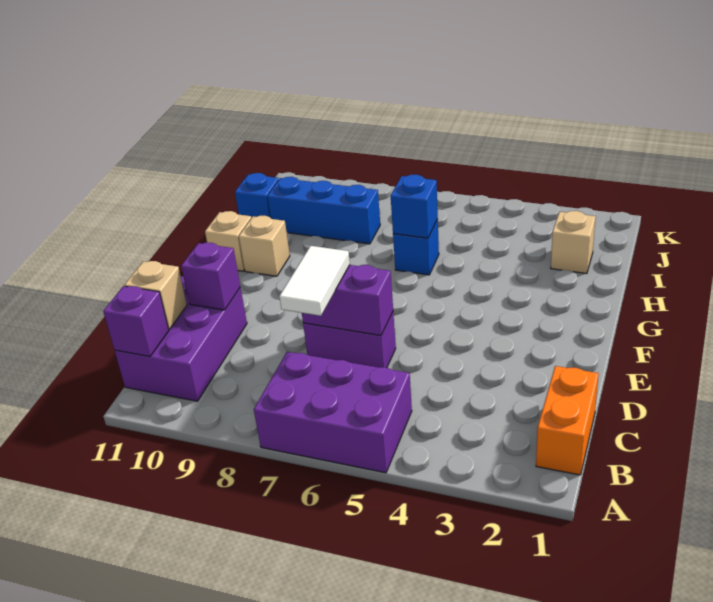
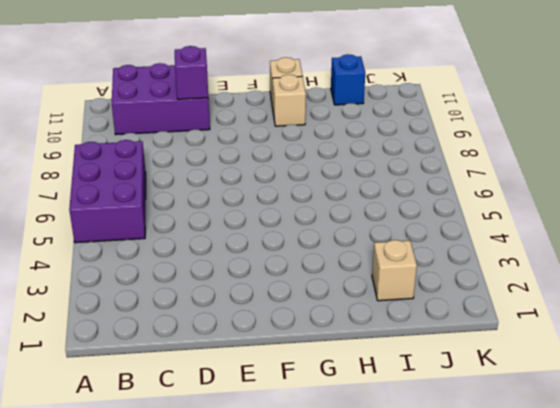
none -> orange 1x2 brick [536,366,599,475]
none -> purple 1x2 brick [303,312,396,367]
none -> blue 1x1 brick [393,219,439,275]

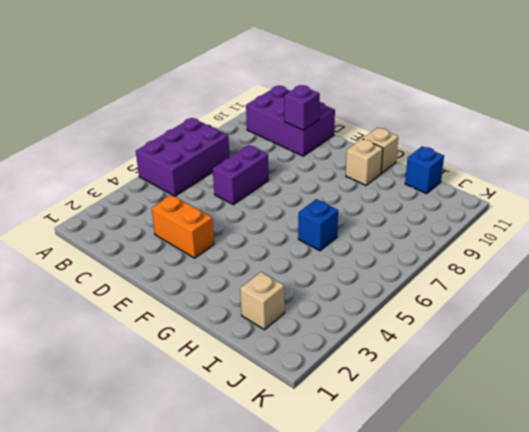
orange 1x2 brick [152,195,214,258] -> orange 1x2 brick moved to [536,366,599,475]
none -> blue 1x3 brick [267,177,380,244]
none -> purple 1x1 brick [103,286,169,357]
none -> tan 1x1 brick [124,261,187,330]

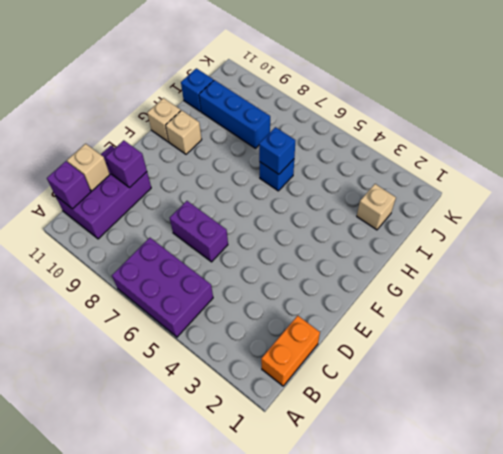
none -> purple 1x2 brick [302,265,393,336]
none -> white 1x2 tile [279,246,350,316]

